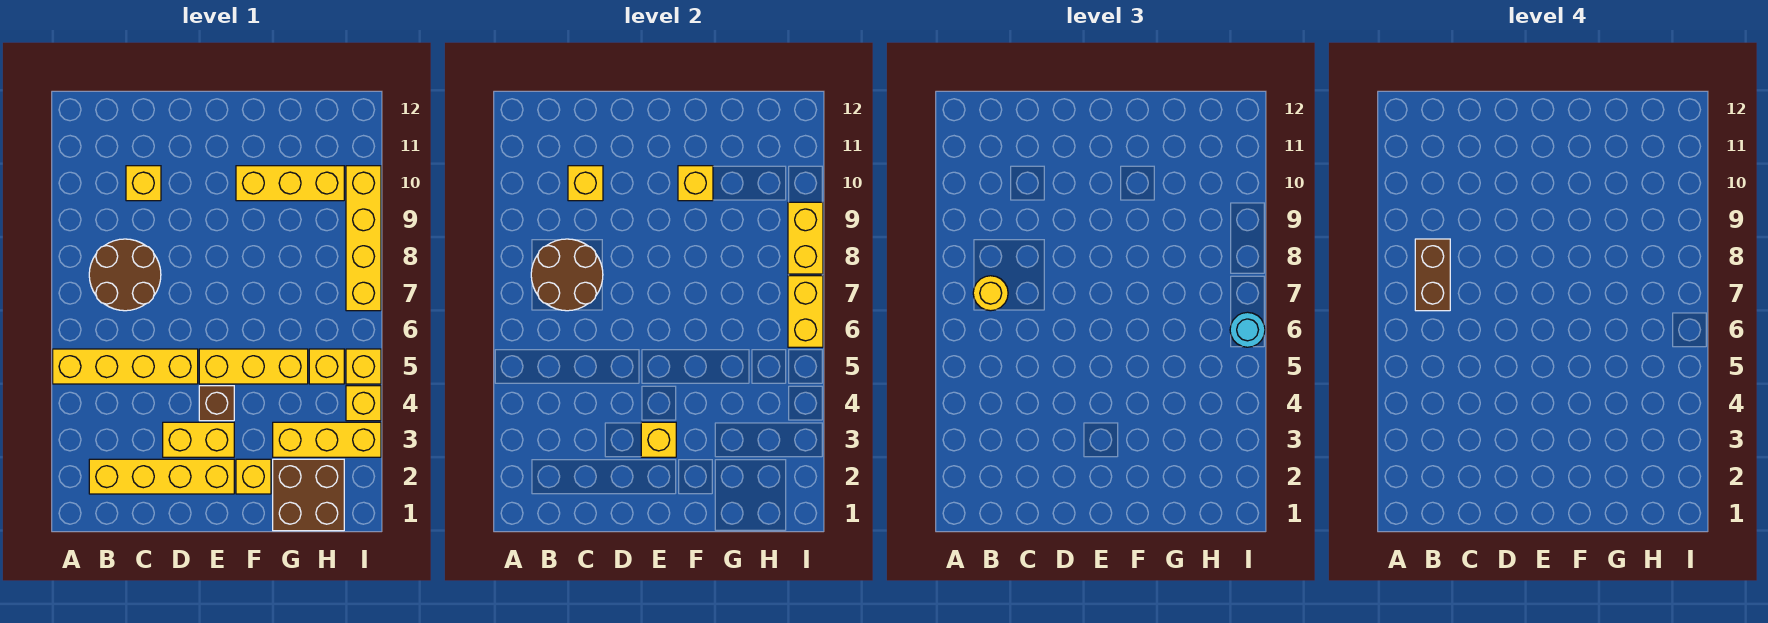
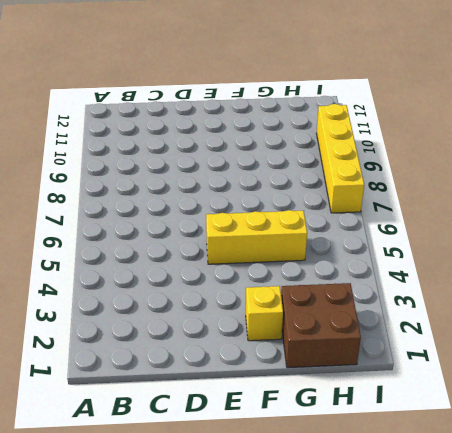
none -> yellow 1x4 brick [53,349,198,384]
none -> yellow 1x4 brick [89,459,234,494]
none -> brown 2x2 round brick [89,239,161,311]

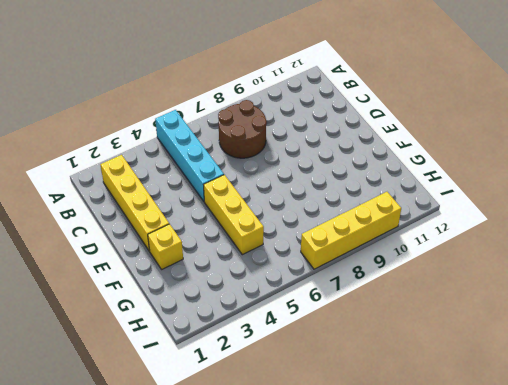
cyan 1x4 brick [155,110,224,201] -> yellow 1x4 brick [53,349,198,384]
none -> yellow 1x1 brick [126,166,161,201]
none -> yellow 1x2 brick [163,422,234,457]
none -> brown 1x1 brick [199,386,234,421]

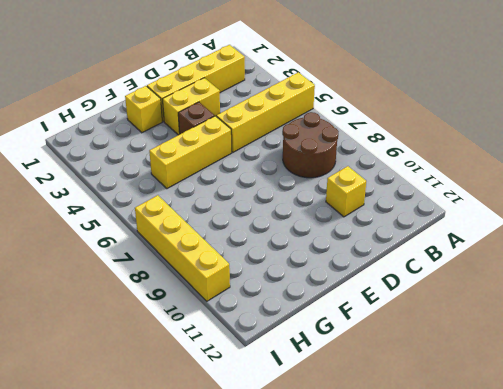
none -> yellow 1x3 brick [236,166,344,201]
none -> brown 2x2 brick [273,459,344,531]
none -> yellow 1x3 brick [273,422,381,457]

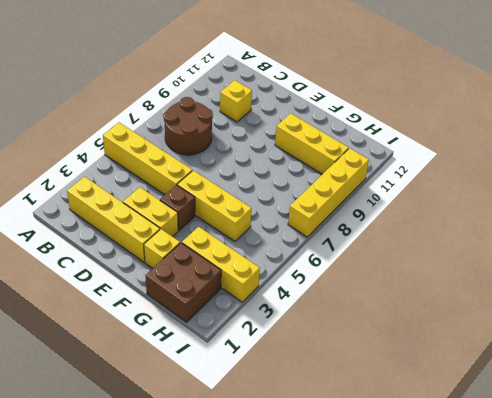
none -> yellow 1x1 brick [309,349,344,384]
none -> yellow 1x1 brick [346,386,381,421]
none -> yellow 1x1 brick [346,349,381,384]

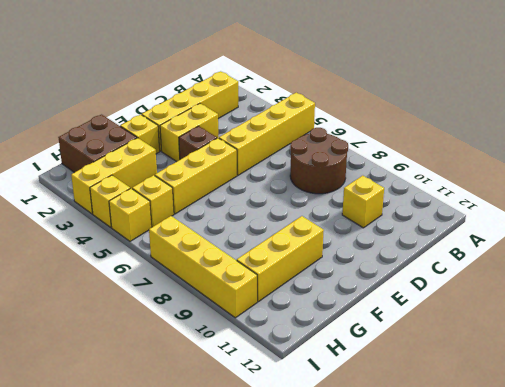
none -> brown 2x2 round brick [531,239,603,311]
none -> yellow 1x1 brick [568,166,603,201]
none -> yellow 1x1 brick [641,422,676,457]

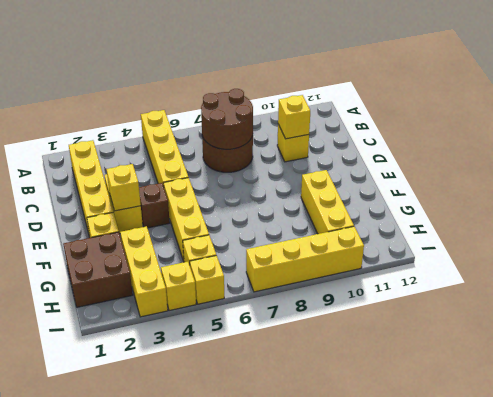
none -> yellow 1x1 brick [678,166,713,201]
none -> yellow 1x2 brick [788,276,823,347]
none -> yellow 1x2 brick [788,202,823,274]

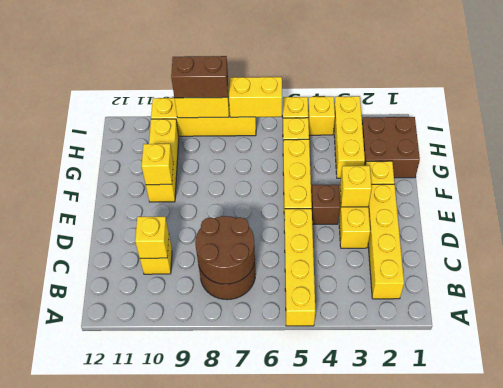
brown 1x2 brick [171,56,228,98] -> brown 1x2 brick moved to [1415,239,1450,311]
none -> yellow 1x1 round brick [973,276,1008,311]
none -> cyan 1x1 round brick [1230,312,1265,347]

